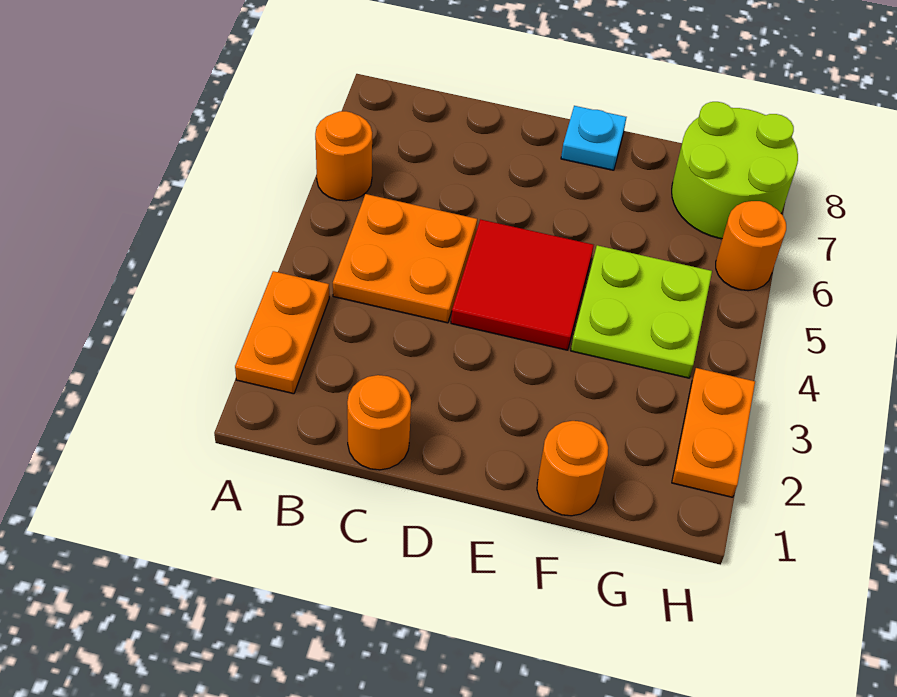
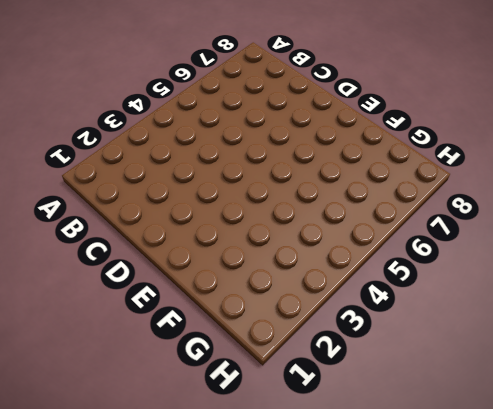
none -> orange 1x2 plate [235,271,329,394]
none -> orange 1x1 round brick [315,111,372,201]

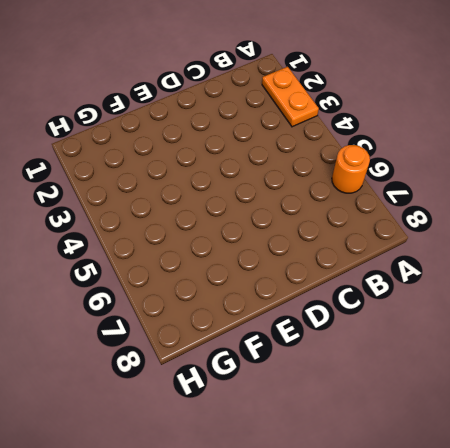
none -> orange 2x2 plate [333,194,477,323]
none -> orange 1x1 round brick [347,375,411,470]

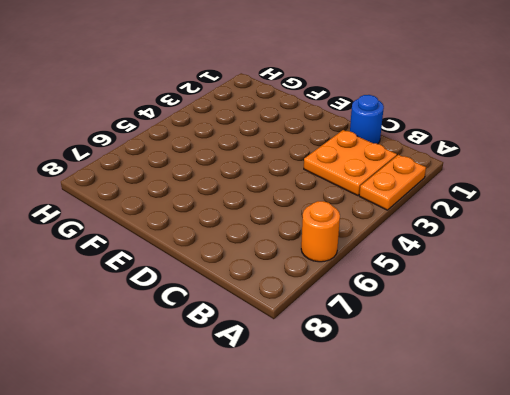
orange 2x2 plate [304,130,397,196] -> orange 2x2 plate moved to [333,194,477,323]
blue 1x1 round brick [350,95,384,144] -> orange 1x1 round brick [347,375,411,470]
none -> red 2x2 tile [451,219,594,350]
none -> cyan 1x1 plate [561,106,626,170]

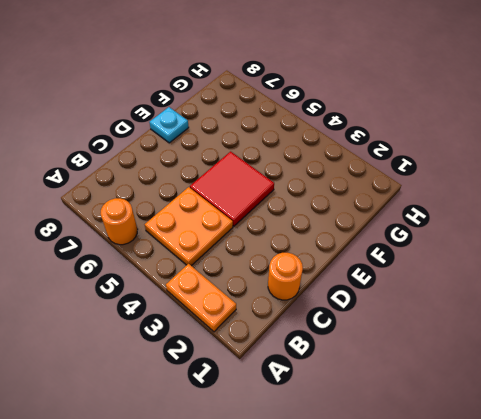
none -> orange 1x1 round brick [537,421,608,516]
none -> lime 2x2 plate [571,245,712,378]

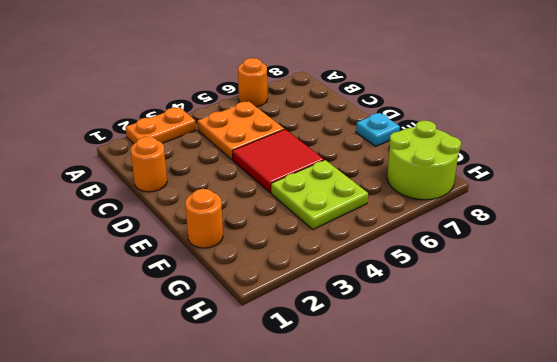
none -> orange 1x2 plate [672,368,755,497]
none -> orange 1x1 round brick [716,201,786,291]

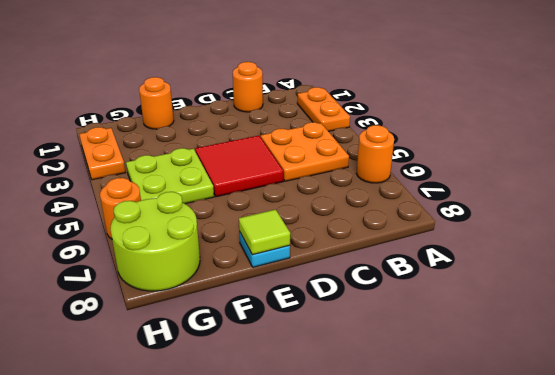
lime 1x1 tile [239,209,290,255] -> none

